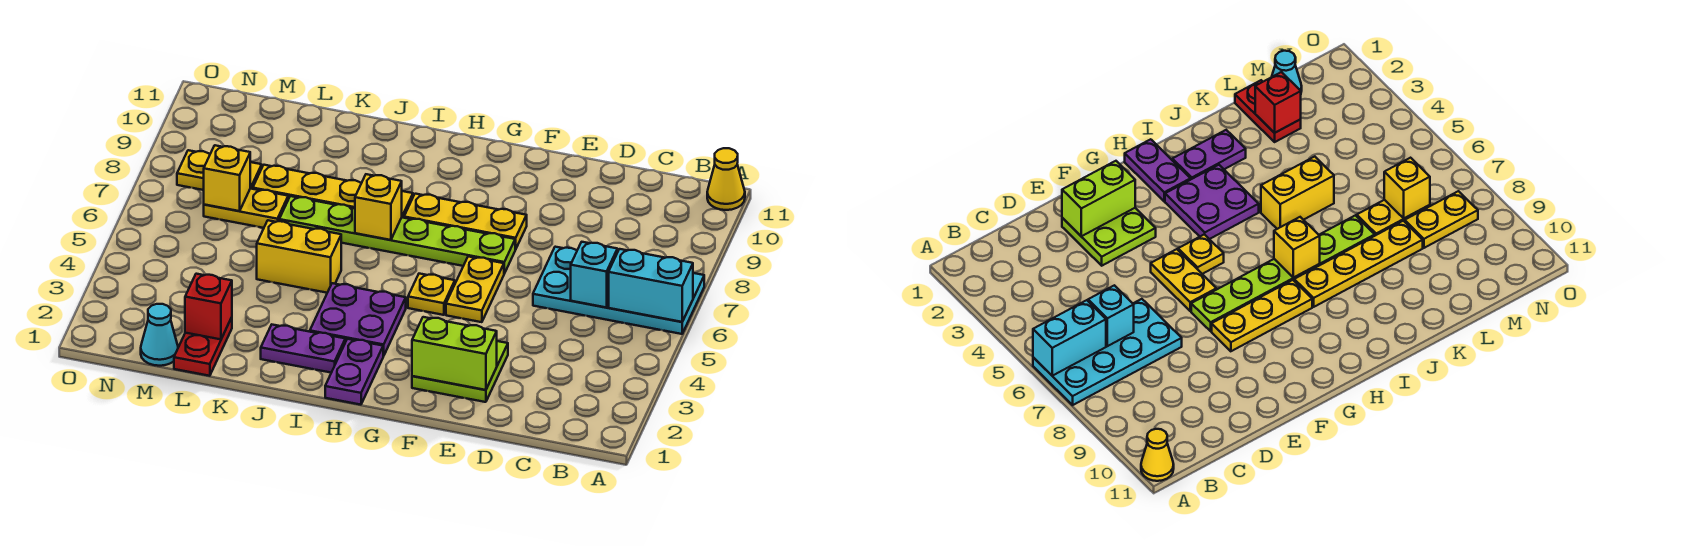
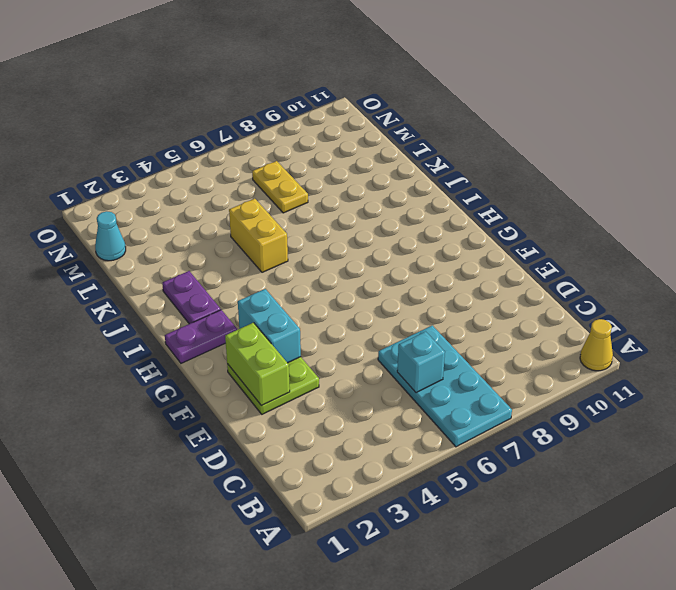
cyan 1x2 brick [238,289,301,363] -> cyan 1x2 brick moved to [609,249,693,322]
none -> yellow 1x2 plate [446,256,504,322]
none -> lime 1x6 plate [279,196,516,273]
none -> yellow 1x3 plate [404,194,527,249]

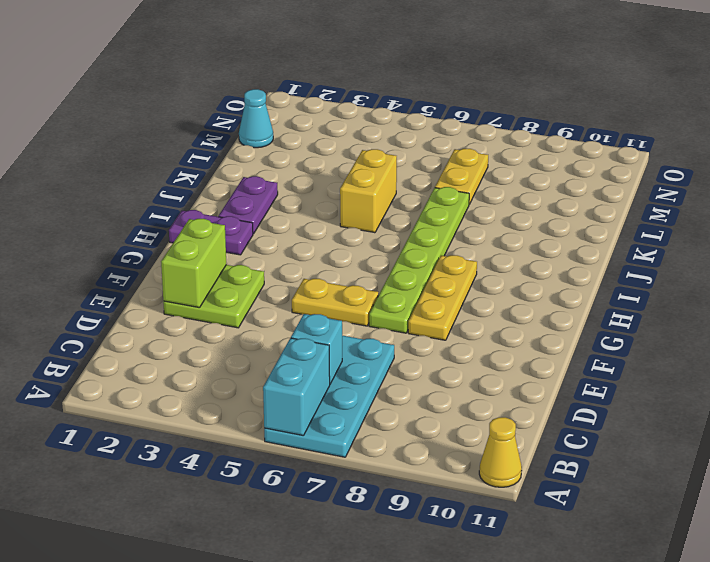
none -> yellow 1x1 plate [408,274,455,315]
none -> purple 2x2 plate [310,283,406,356]
none -> yellow 1x4 plate [253,165,413,218]

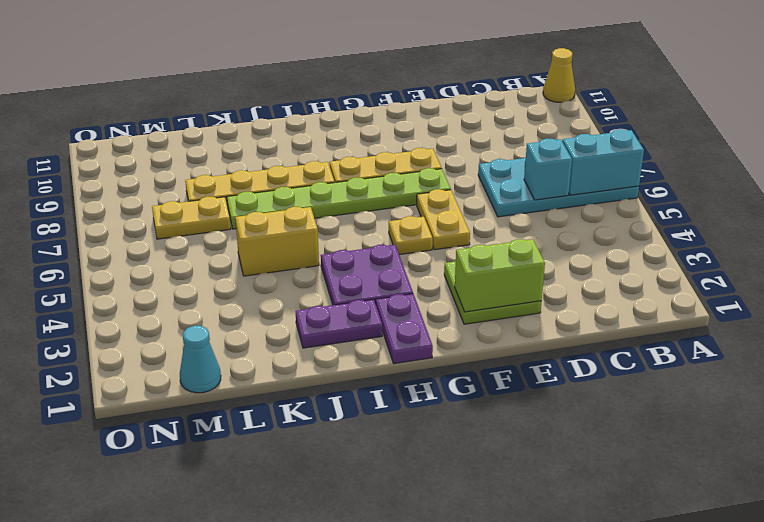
none -> red 1x2 plate [174,317,232,376]
none -> yellow 1x2 plate [177,150,262,190]
none -> yellow 1x1 brick [355,174,402,240]

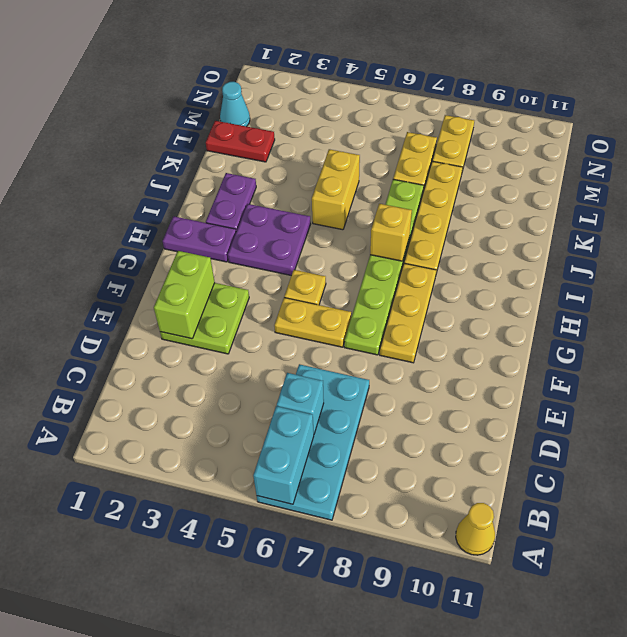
none -> red 1x1 brick [185,274,232,339]
none -> yellow 1x1 brick [204,145,250,211]

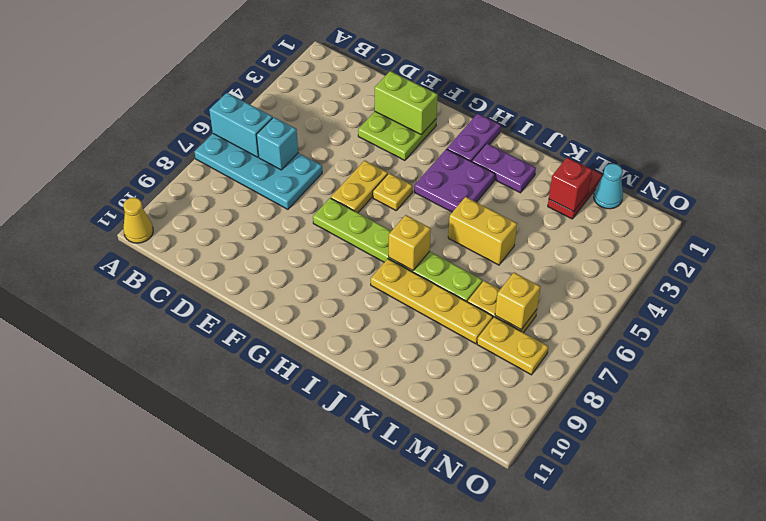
none -> yellow 1x3 plate [404,194,527,249]

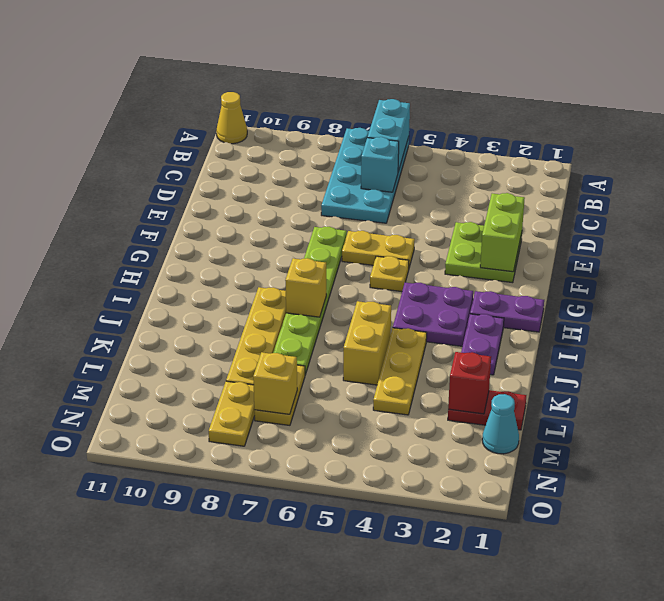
yellow 1x3 plate [373,328,427,415] -> yellow 1x3 plate moved to [404,194,527,249]

